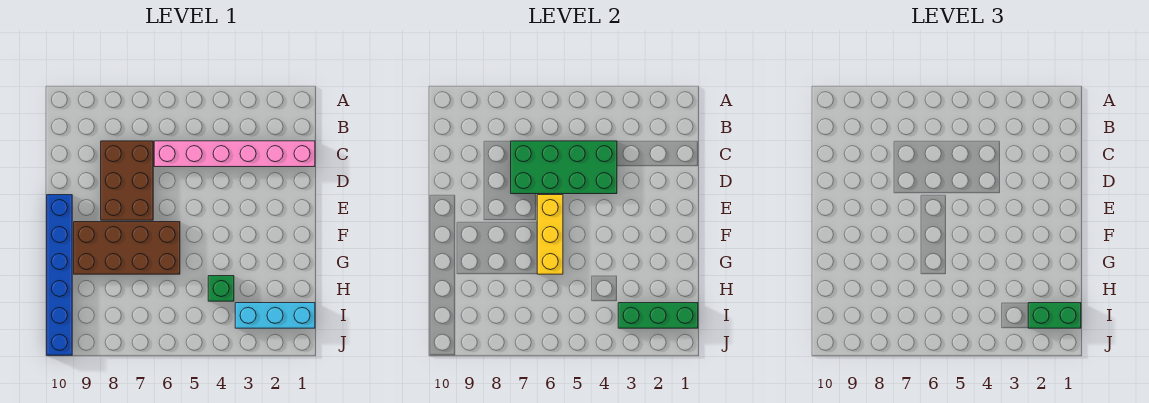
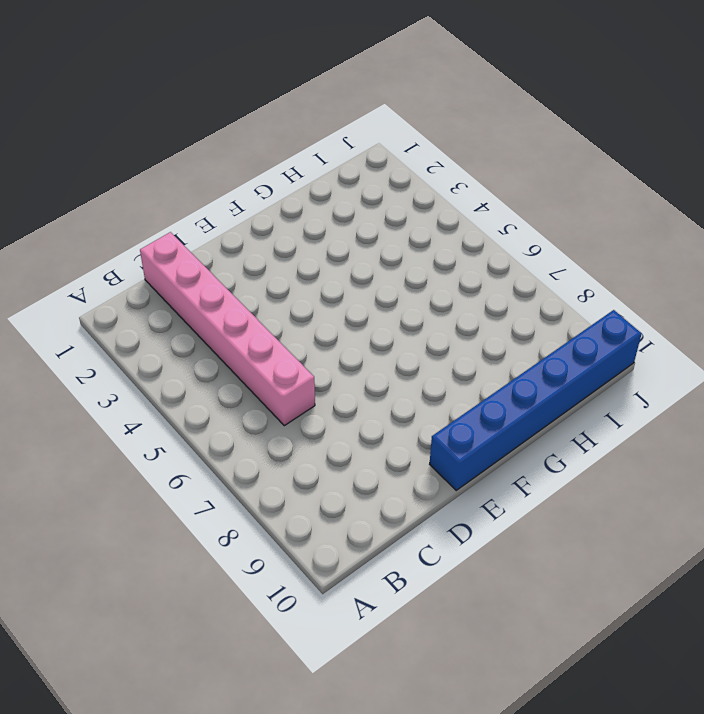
none -> brown 2x3 brick [101,141,153,220]
none -> brown 2x4 brick [74,222,180,274]

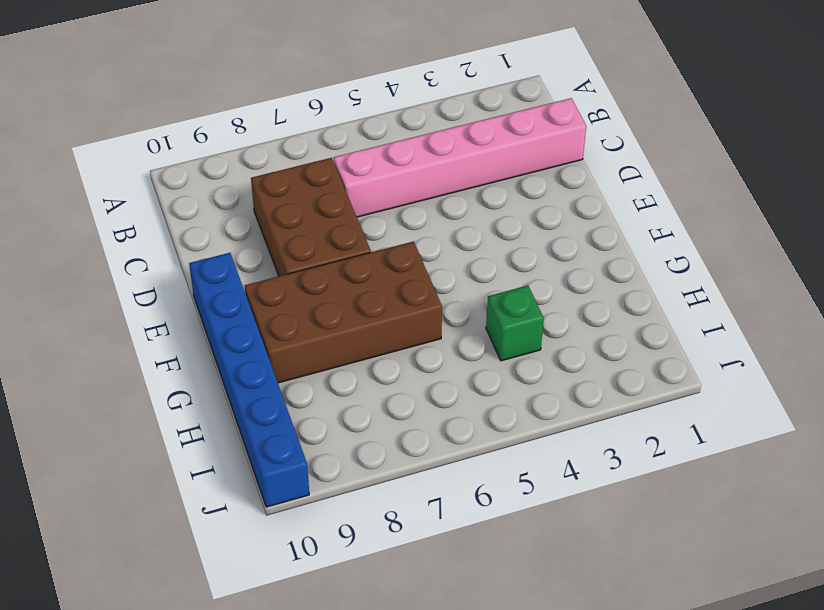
none -> cyan 1x3 brick [235,303,315,328]
none -> green 2x4 brick [511,141,617,194]

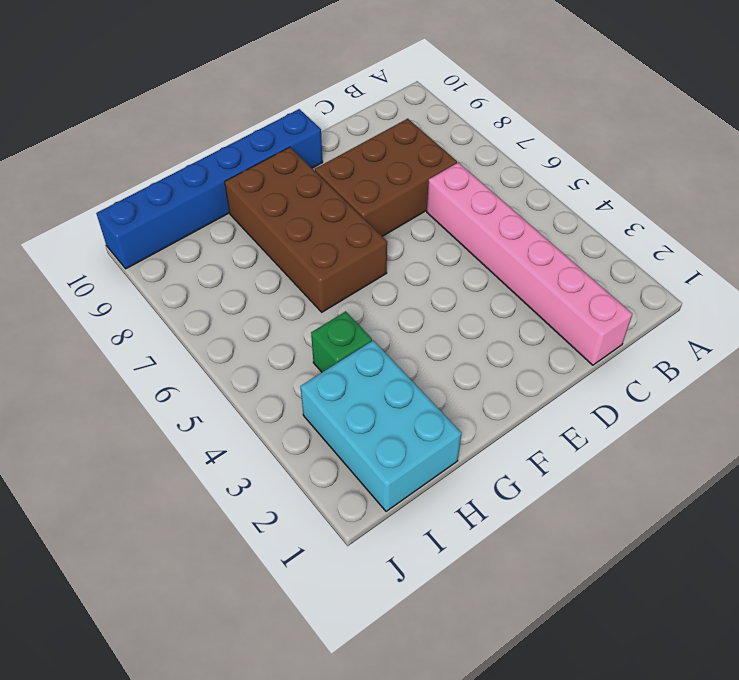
cyan 2x3 brick [300,340,462,511] -> cyan 1x3 brick [235,303,315,328]
none -> green 2x4 brick [511,141,617,194]
none -> yellow 1x3 brick [537,195,563,274]

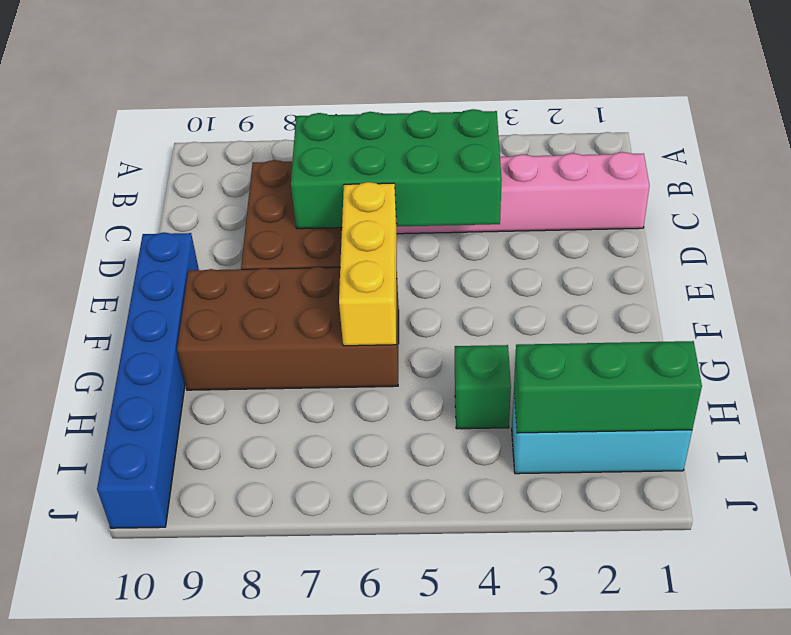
none -> green 1x2 brick [1028,303,1081,328]

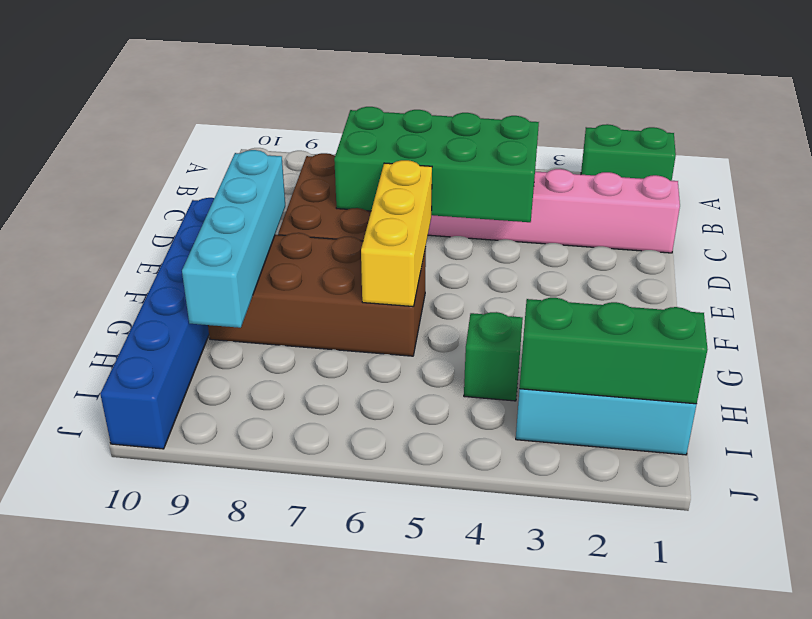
green 1x2 brick [581,124,676,181] -> green 1x2 brick moved to [1028,303,1081,328]
cyan 1x4 brick [182,150,285,328] -> none

